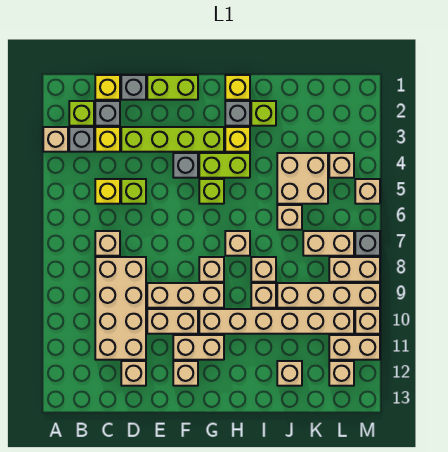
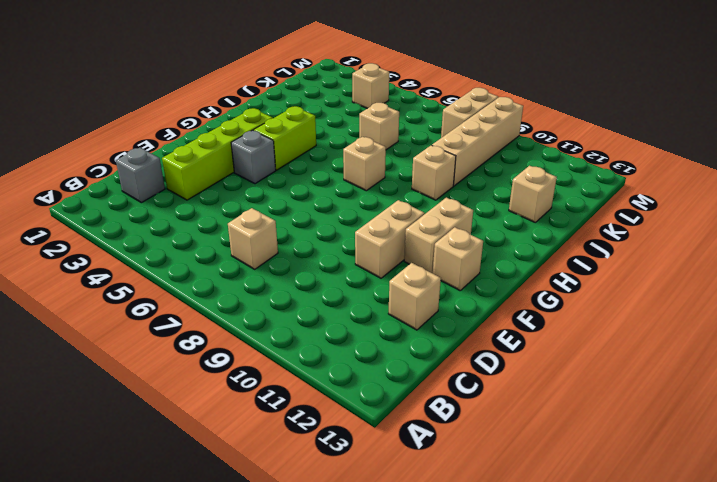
none -> tan 1x1 brick [43,127,68,152]
none -> lime 1x1 brick [69,101,94,126]
none -> grey 1x1 brick [69,127,94,152]
none -> yellow 1x1 brick [95,75,120,100]

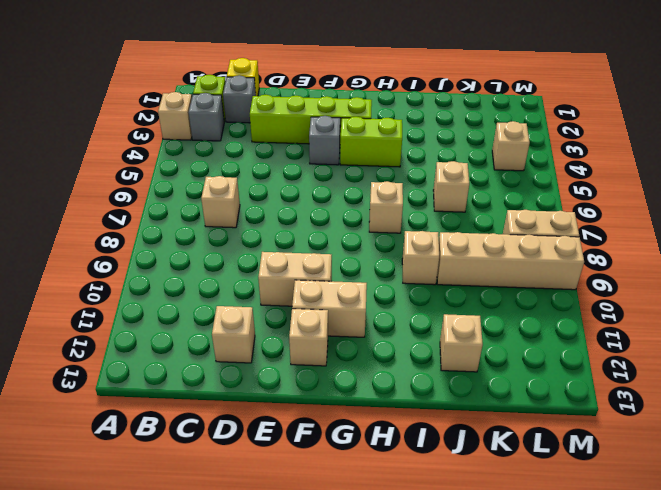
none -> yellow 1x1 brick [95,127,120,152]
none -> yellow 1x1 brick [95,179,120,204]
none -> tan 2x4 brick [95,257,146,360]
none -> grey 1x1 brick [121,75,146,100]

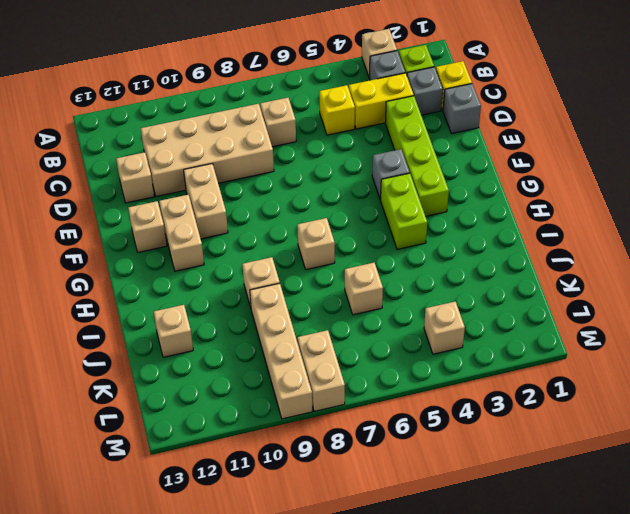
yellow 1x2 brick [349,73,414,129] -> yellow 1x1 brick [95,127,120,152]
none -> lime 1x1 brick [121,179,146,204]
none -> lime 1x2 brick [147,75,198,100]
none -> tan 1x3 brick [147,283,224,308]
none -> lime 1x1 brick [199,179,224,204]

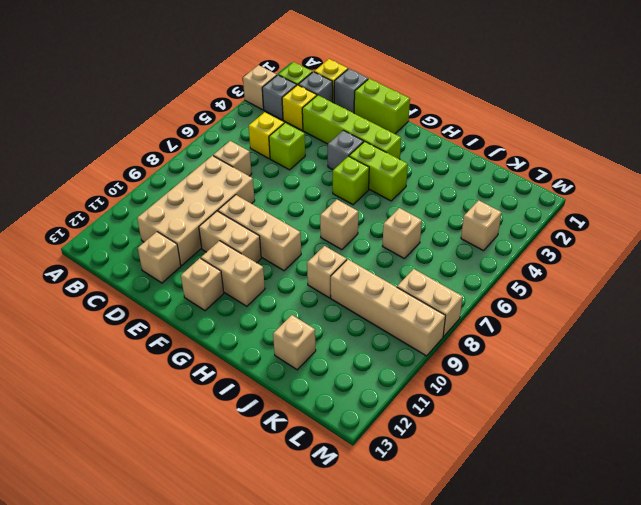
none -> tan 1x1 brick [199,257,224,282]
none -> tan 1x6 brick [199,309,354,334]
none -> yellow 1x1 brick [225,75,250,100]
none -> grey 1x1 brick [225,101,250,126]

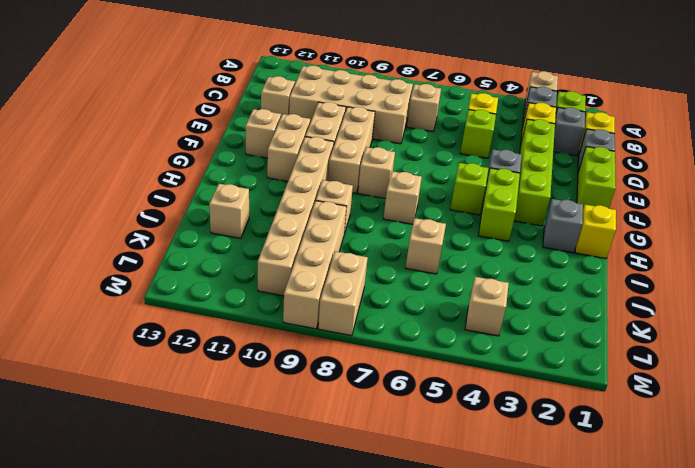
none -> yellow 1x1 brick [225,127,250,152]
none -> lime 1x1 brick [251,101,276,126]
none -> tan 1x1 brick [251,257,276,282]
none -> tan 2x2 brick [277,153,328,204]

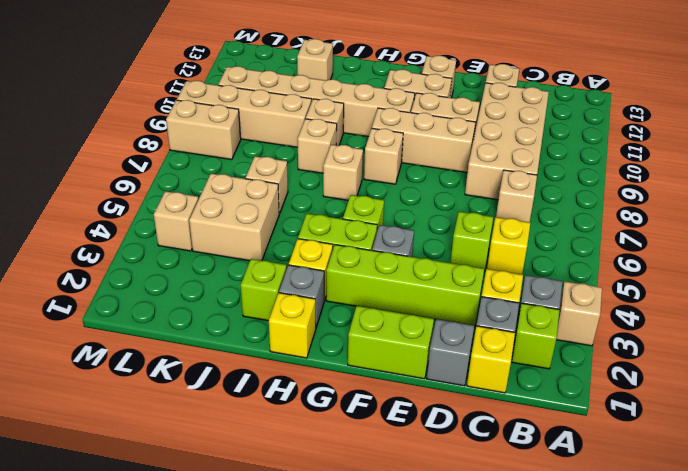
none -> tan 1x2 brick [303,231,354,256]
none -> tan 1x2 brick [329,335,380,360]
none -> tan 1x1 brick [329,361,354,386]
none -> tan 1x1 brick [355,179,380,204]

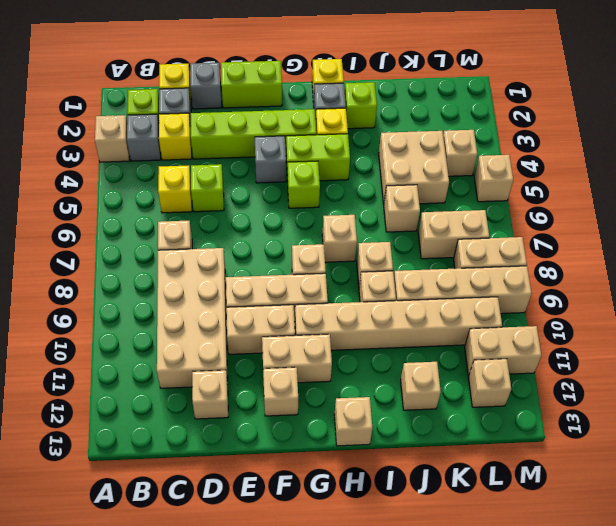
tan 1x1 brick [334,397,373,446] -> tan 1x1 brick moved to [355,309,380,334]
none -> grey 1x1 brick [355,231,380,256]

